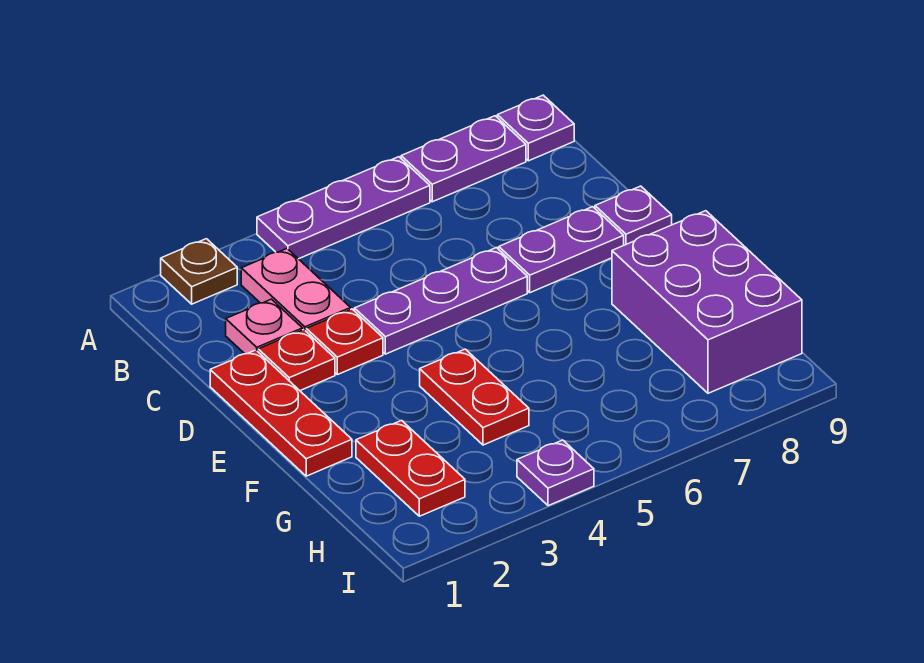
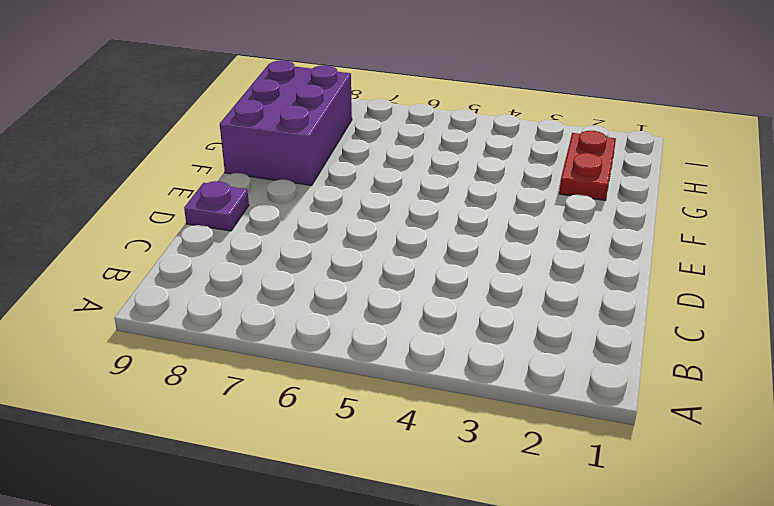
none -> brown 1x1 plate [161,239,237,304]
none -> purple 1x3 plate [257,157,430,259]
none -> purple 1x2 plate [401,116,526,202]

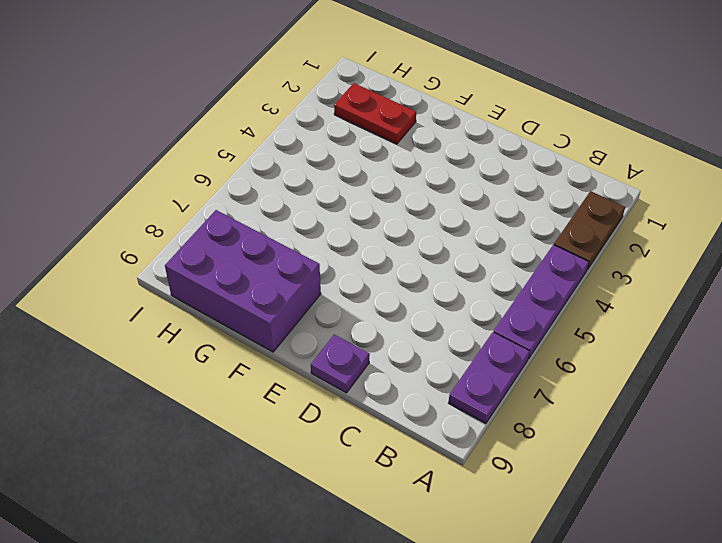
brown 1x2 plate [554,191,625,270] -> brown 1x1 plate [161,239,237,304]
none -> purple 1x1 plate [497,95,574,161]
none -> pink 1x2 plate [241,249,351,331]
none -> pink 1x1 plate [226,299,303,354]

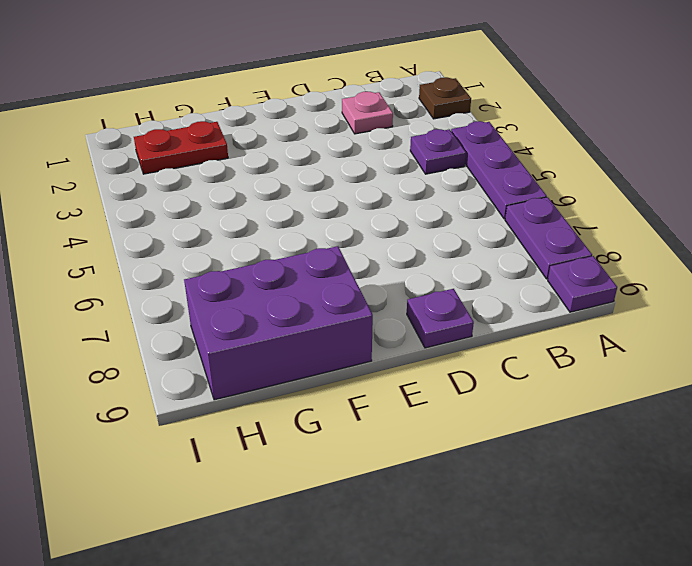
purple 1x1 plate [410,129,466,174] -> purple 1x1 plate moved to [517,440,594,506]
none -> pink 1x2 plate [241,249,351,331]
none -> red 1x3 plate [210,350,352,476]
none -> red 1x1 plate [258,330,335,391]

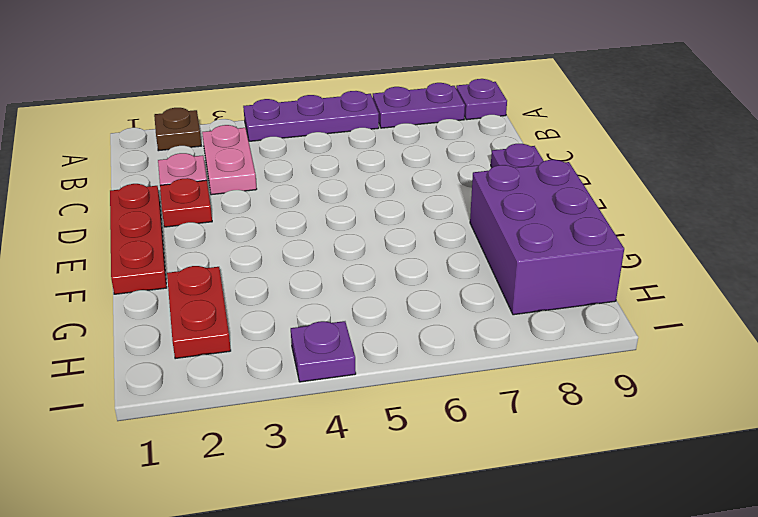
none -> red 1x1 plate [306,309,383,375]
none -> purple 1x3 plate [354,248,527,354]
none -> purple 1x2 plate [499,207,624,293]

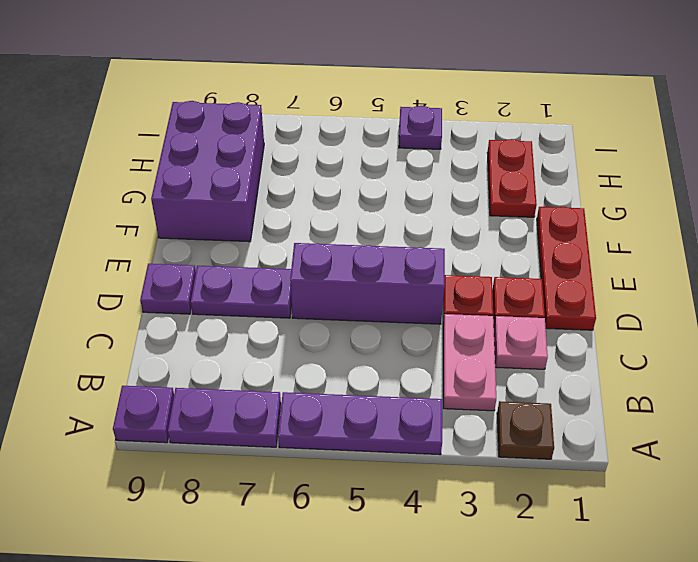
purple 1x3 brick [290,243,445,324] -> purple 1x3 plate [354,248,527,354]
none -> red 1x2 plate [420,349,529,445]

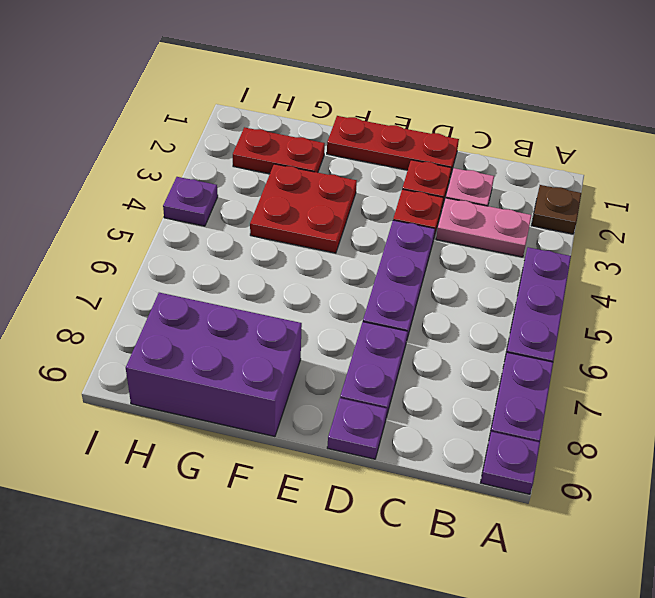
red 2x2 plate [250,164,357,253] -> red 1x2 plate [420,349,529,445]

